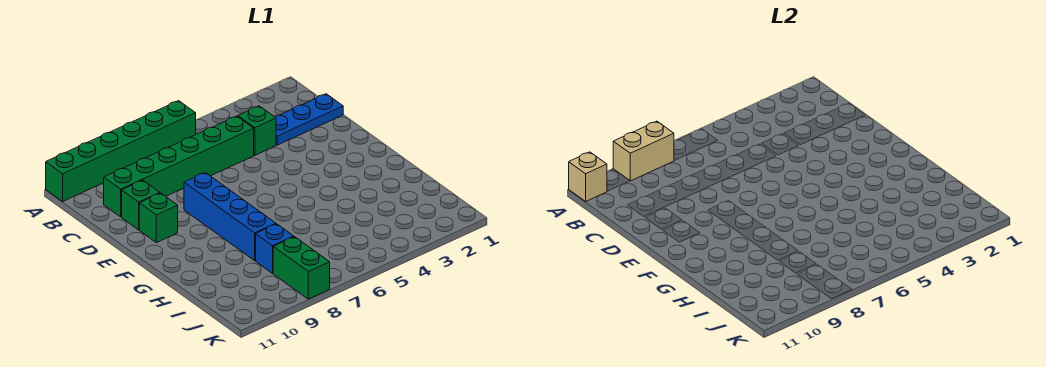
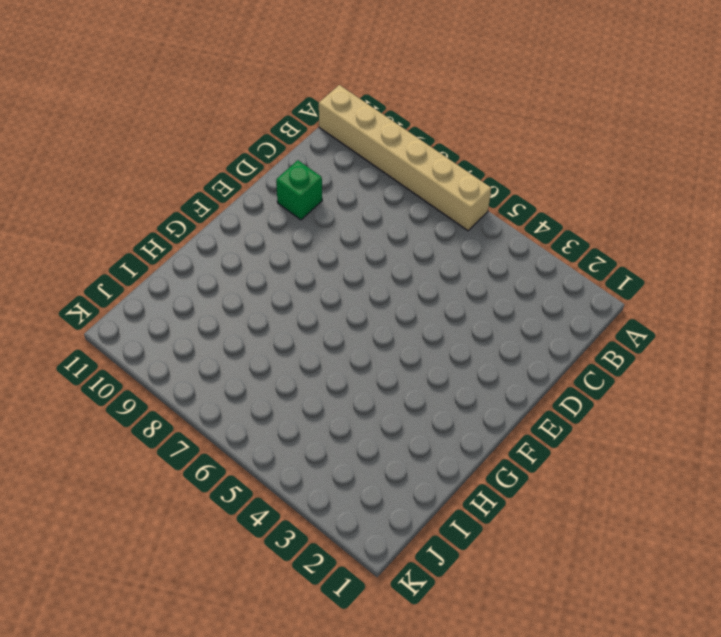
tan 1x6 brick [319,85,491,231] -> green 1x6 brick [46,101,196,201]
none -> blue 1x3 plate [274,94,343,145]
none -> green 1x1 brick [238,106,276,155]

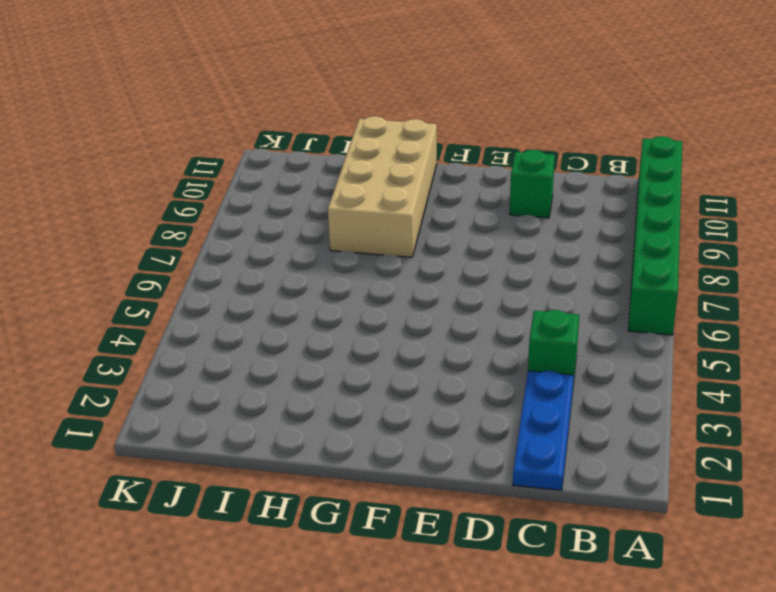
tan 2x4 brick [328,116,437,257] -> blue 1x4 brick [184,173,276,260]
none -> green 1x6 brick [104,116,254,217]
none -> green 1x1 brick [139,193,178,243]

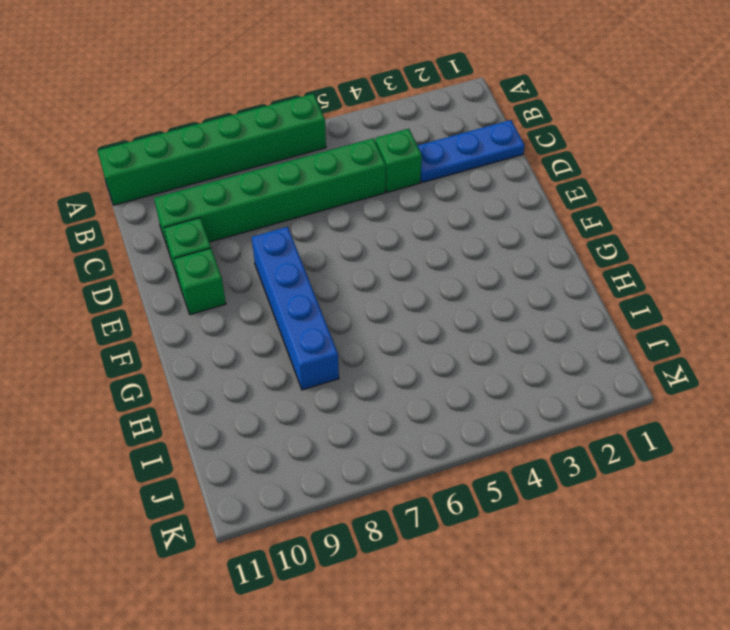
none -> blue 1x1 brick [256,224,294,273]
none -> green 1x2 brick [273,237,330,299]

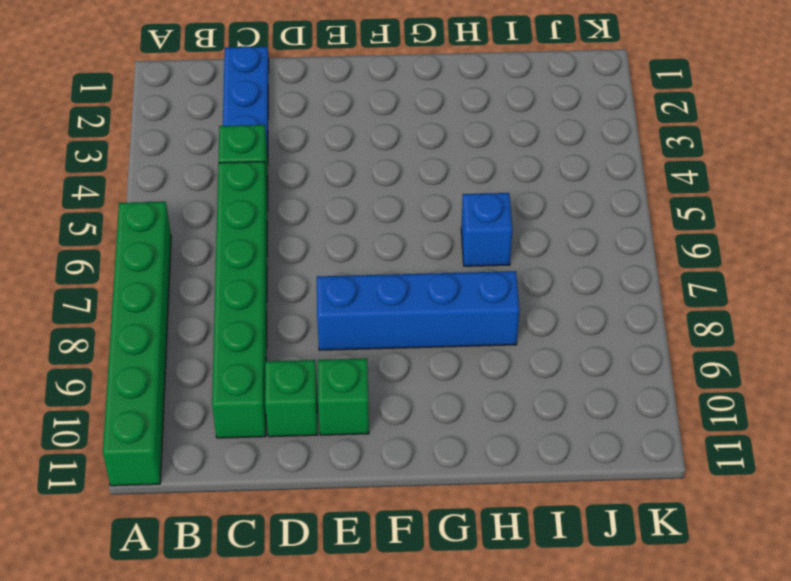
blue 1x1 brick [461,193,513,266] -> blue 1x1 brick moved to [256,224,294,273]
none -> green 1x2 brick [273,237,330,299]
none -> tan 1x2 brick [613,121,674,181]

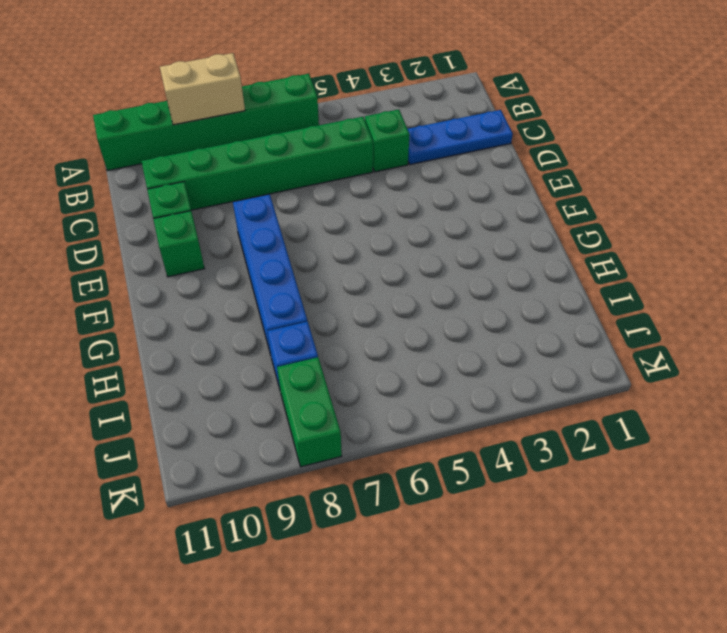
none -> tan 1x1 brick [569,152,607,201]

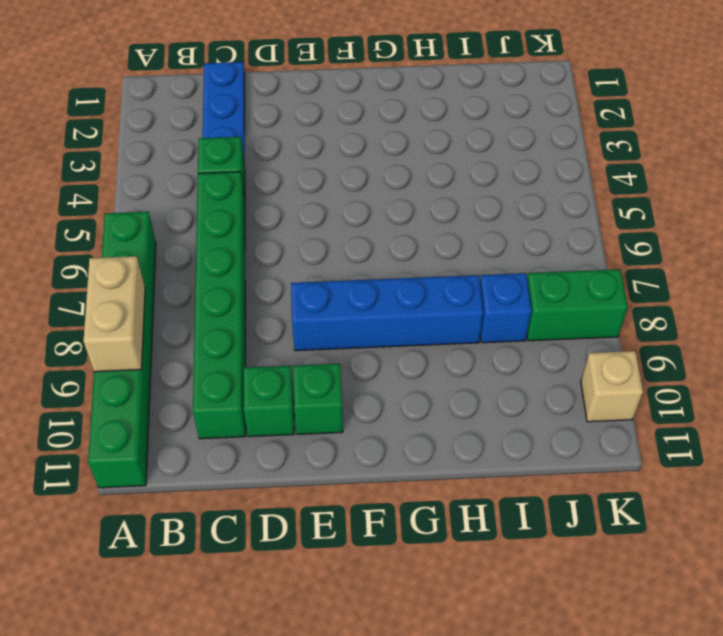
tan 1x1 brick [581,351,643,422] -> tan 1x1 brick moved to [569,152,607,201]

